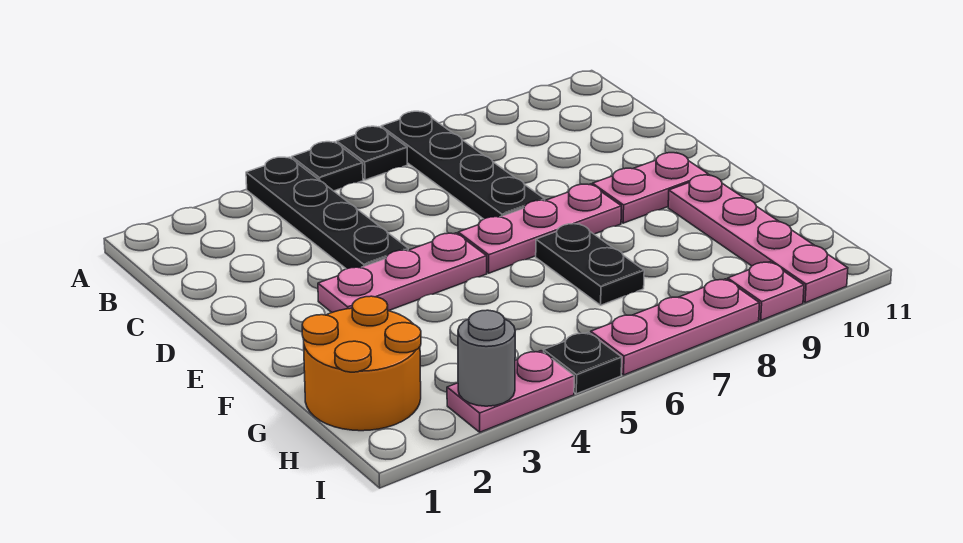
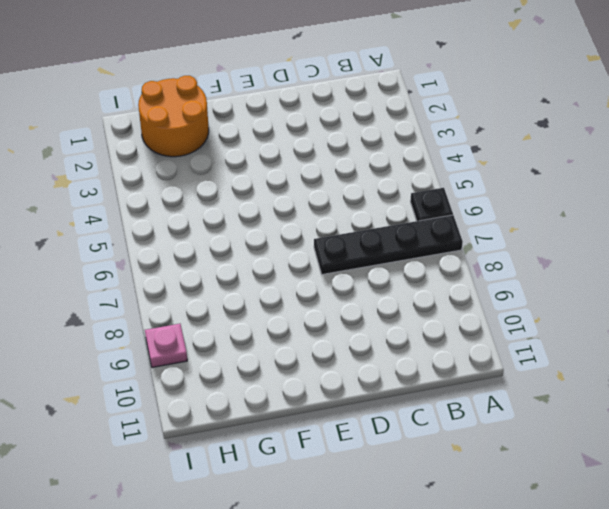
none -> black 1x4 plate [246,157,408,269]
none -> black 1x1 plate [292,142,363,191]
none -> pink 1x3 plate [318,233,487,312]

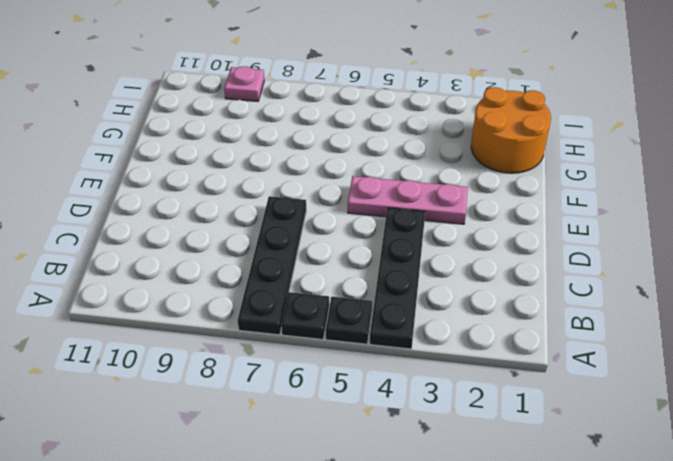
none -> pink 1x3 plate [458,184,621,273]
none -> pink 1x2 plate [592,153,708,223]
none -> black 1x2 plate [536,223,644,305]

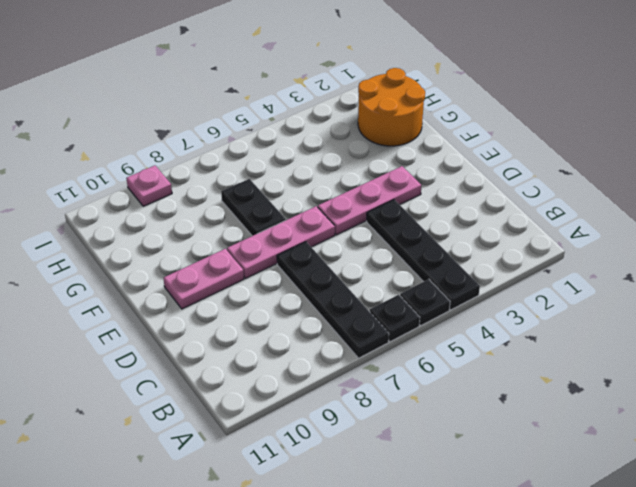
none -> pink 1x4 plate [668,175,848,303]
none -> pink 1x2 plate [447,351,574,432]
none -> black 1x1 plate [544,332,622,394]

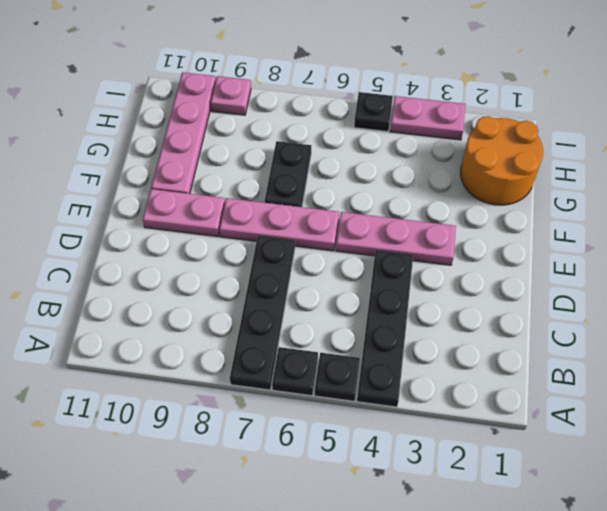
none -> pink 1x3 plate [591,279,760,375]
none -> grey 1x1 round brick [458,310,515,406]

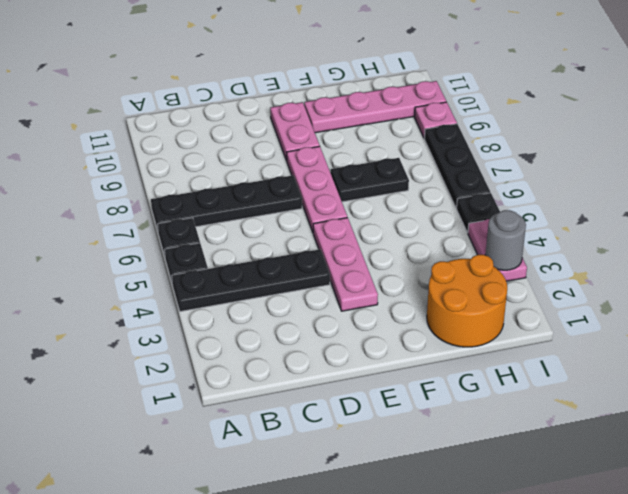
black 1x3 plate [425,124,490,208] -> pink 1x3 plate [591,279,760,375]

